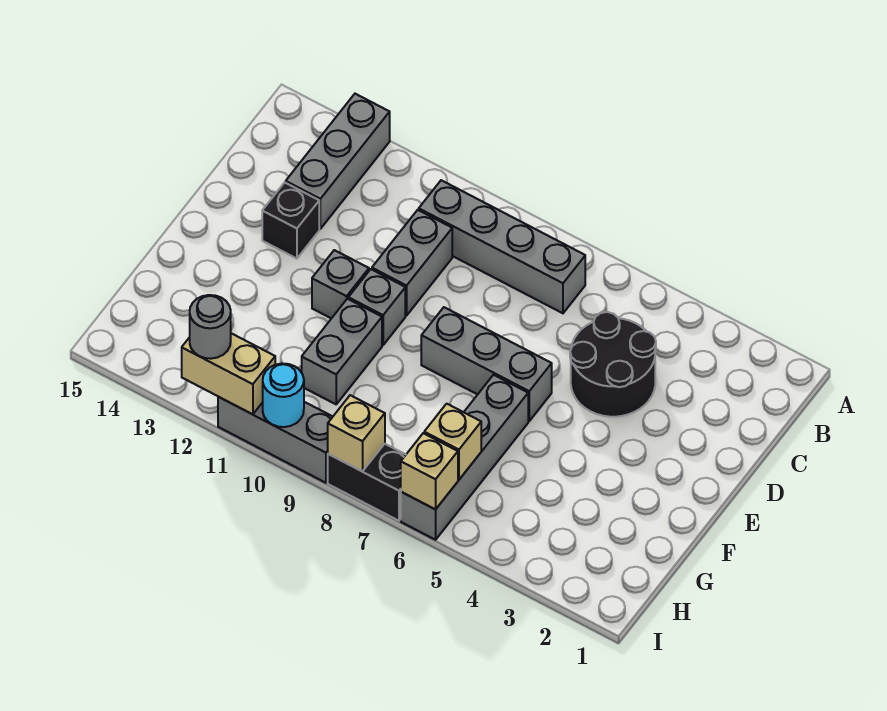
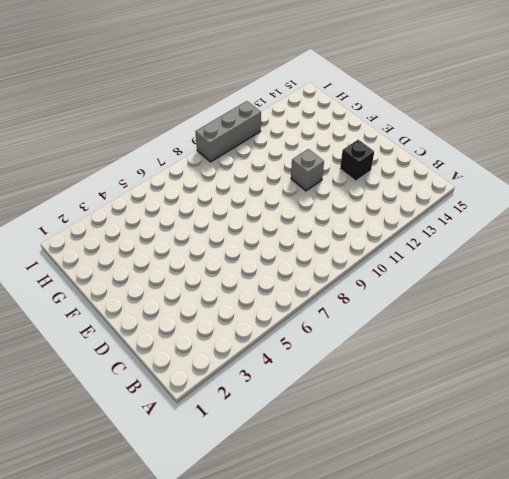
none -> grey 1x3 brick [286,94,390,229]
none -> grey 1x4 brick [419,180,585,313]
none -> black 2x2 round brick [570,312,656,417]

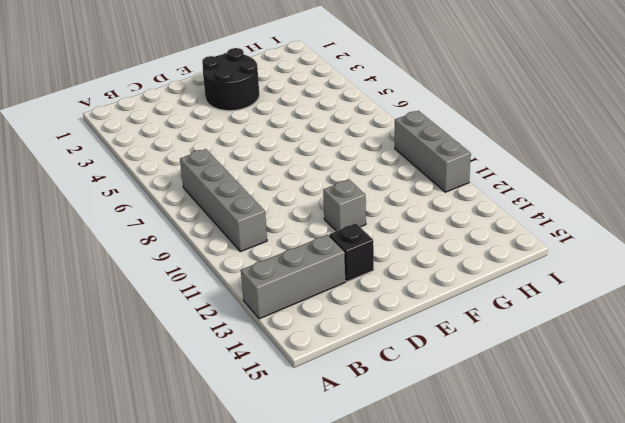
black 2x2 round brick [202,48,259,111] -> black 2x2 round brick moved to [570,312,656,417]
none -> grey 1x2 brick [372,210,452,316]
none -> grey 1x3 brick [421,307,552,421]
none -> grey 1x1 brick [348,269,405,345]

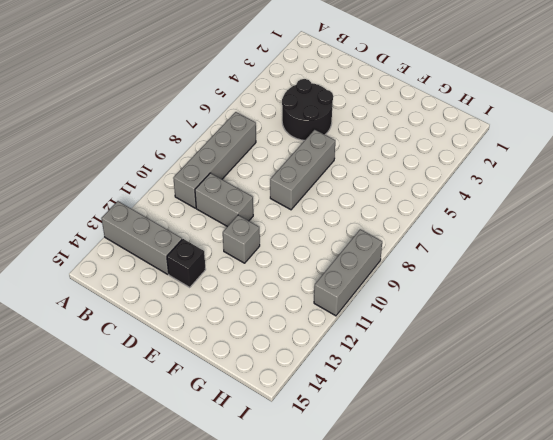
none -> grey 1x1 brick [348,269,405,345]
none -> grey 1x4 brick [401,375,528,540]
none -> grey 1x2 brick [302,299,382,404]

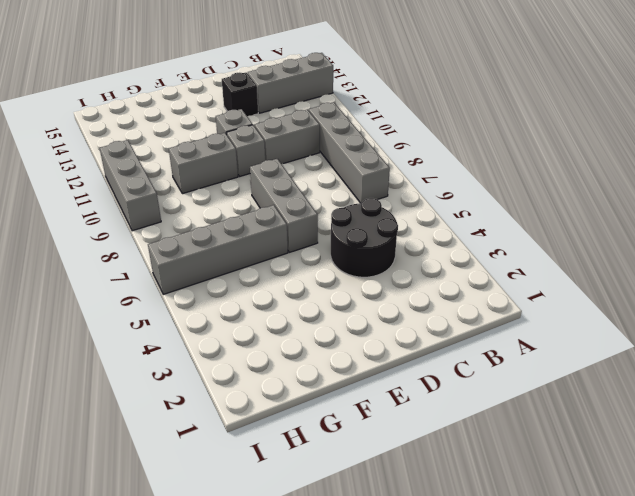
none -> black 1x2 brick [328,444,406,521]
none -> tan 1x1 brick [424,404,481,480]
none -> tan 1x1 brick [401,433,458,509]

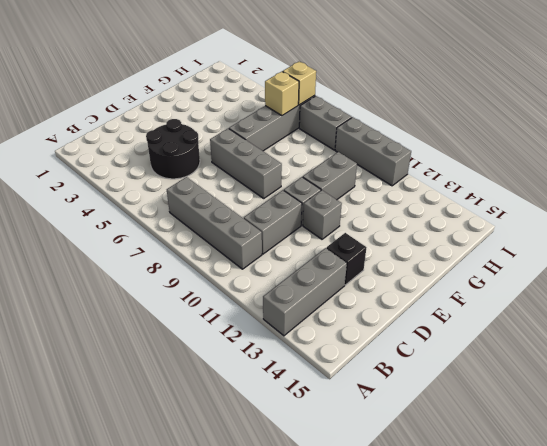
grey 1x2 brick [299,96,352,150] -> black 1x2 brick [328,444,406,521]
none -> tan 1x1 brick [328,395,385,471]
none -> cyan 1x1 round brick [263,364,304,427]
none -> tan 1x2 brick [182,333,275,414]

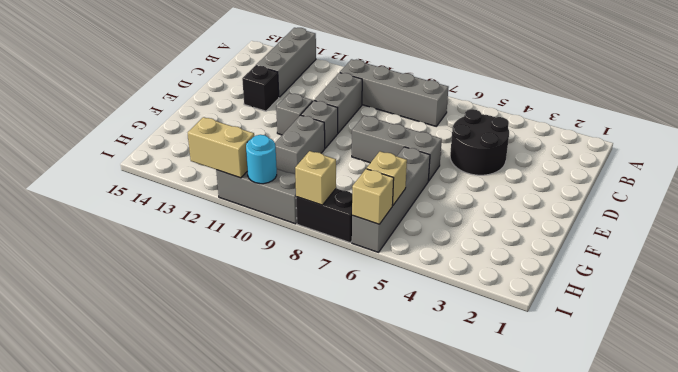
none -> grey 1x1 round brick [190,295,231,359]

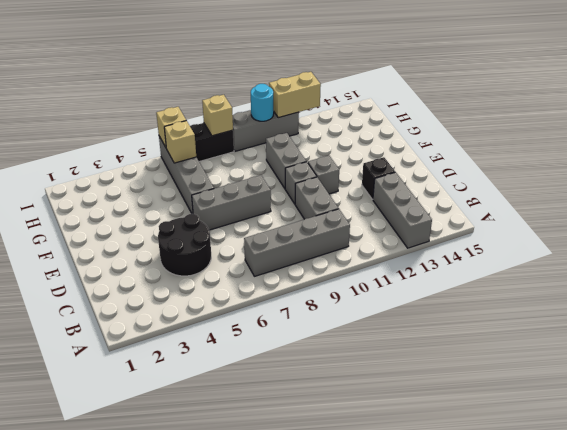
none -> grey 1x1 round brick [190,295,231,359]

